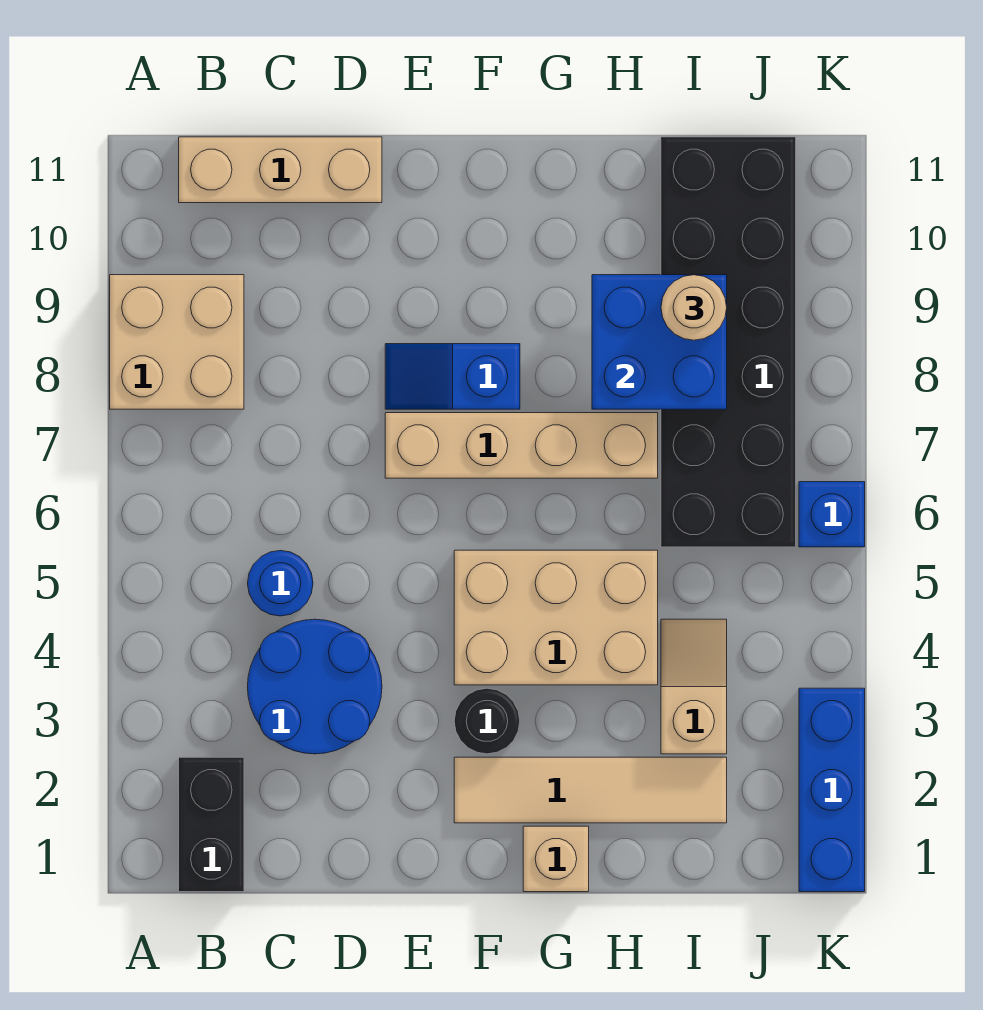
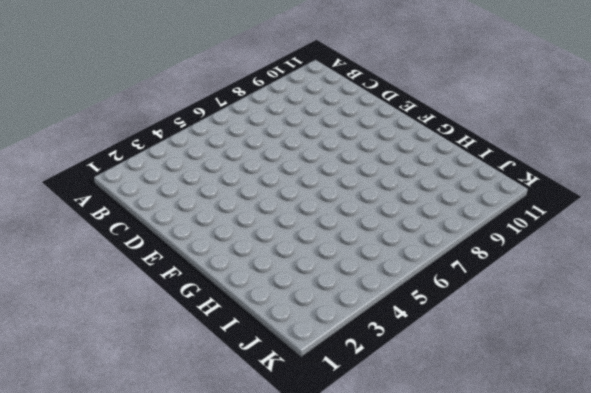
none -> tan 2x2 brick [110,275,244,409]
none -> black 1x2 brick [179,757,244,892]
none -> tan 1x3 brick [179,137,382,203]

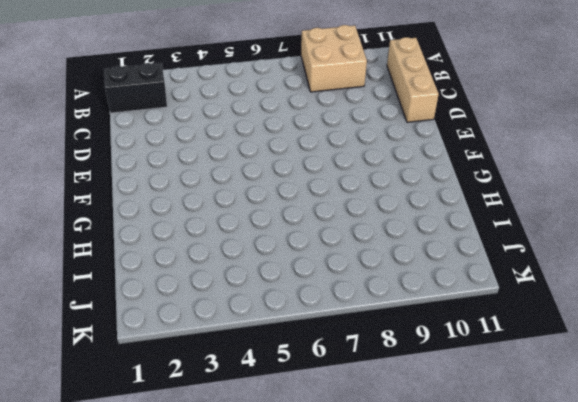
none -> blue 2x2 round brick [247,619,382,754]
none -> blue 1x1 round brick [248,551,313,616]
none -> tan 1x4 brick [385,413,658,478]

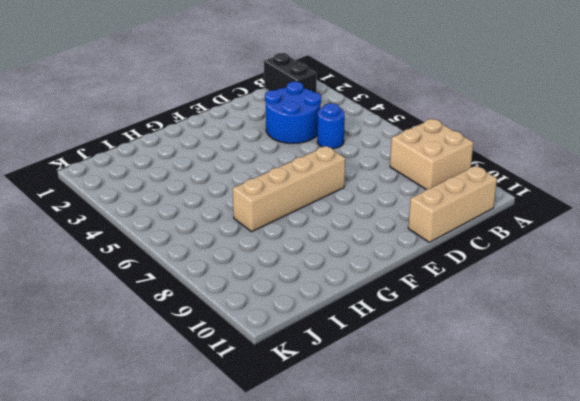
none -> blue 1x2 slope [385,344,520,409]
none -> tan 1x4 tile [454,757,727,823]
none -> black 1x1 round brick [454,688,520,754]

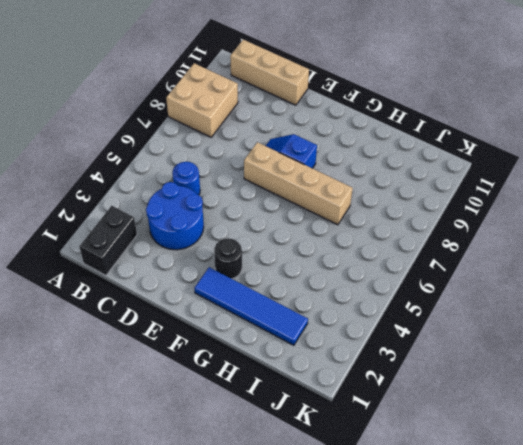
blue 1x4 tile [194,267,308,345] -> tan 1x4 tile [454,757,727,823]
none -> tan 2x3 brick [454,550,658,685]
none -> tan 1x1 brick [523,826,589,892]
none -> tan 1x2 slope [661,619,727,754]

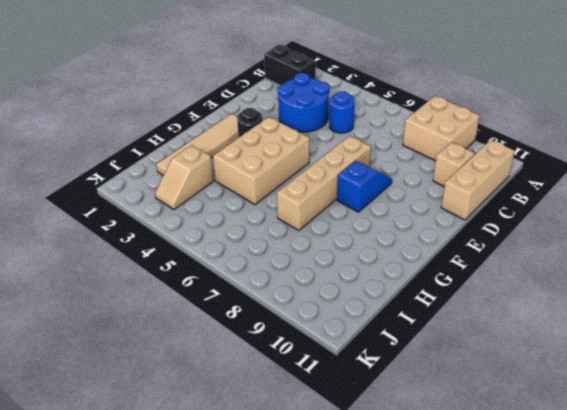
tan 1x1 brick [433,142,475,186] -> tan 1x1 brick moved to [523,826,589,892]
tan 1x2 slope [155,145,214,210] -> tan 1x2 slope turned to [661,619,727,754]
none -> black 2x6 brick [661,137,796,547]
none -> blue 1x3 brick [799,688,865,892]
none -> blue 1x1 brick [799,482,865,547]

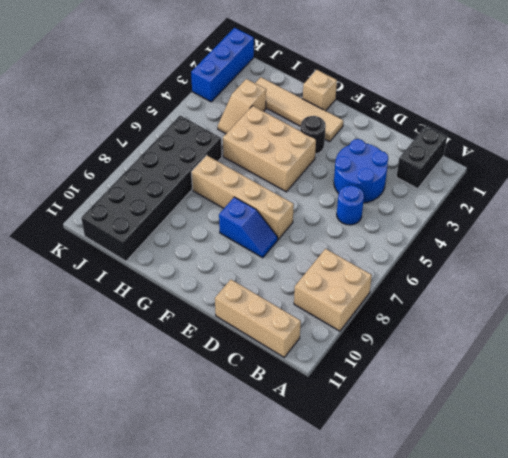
none -> blue 1x1 brick [799,482,865,547]
none -> blue 2x2 brick [592,275,727,409]
none -> tan 1x1 round brick [661,275,727,340]

